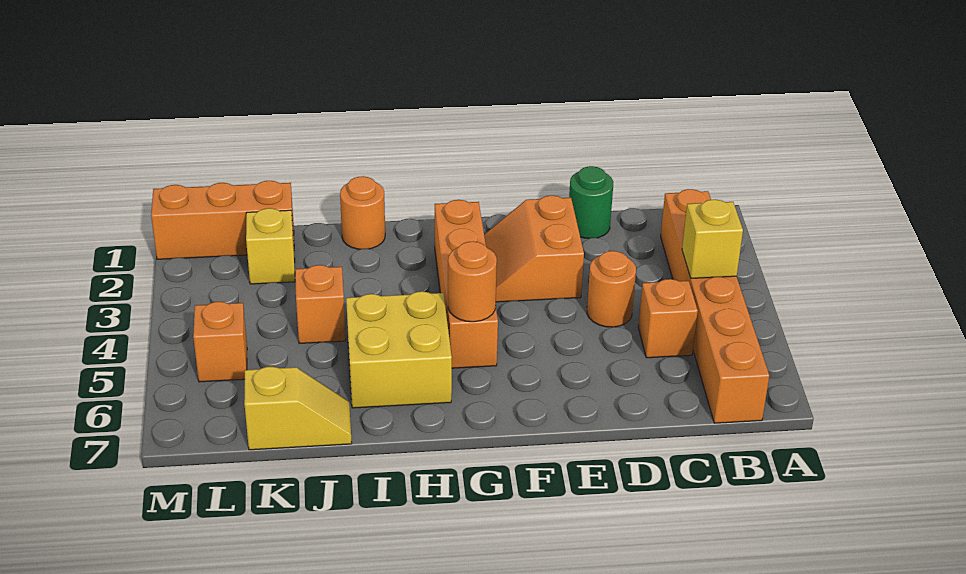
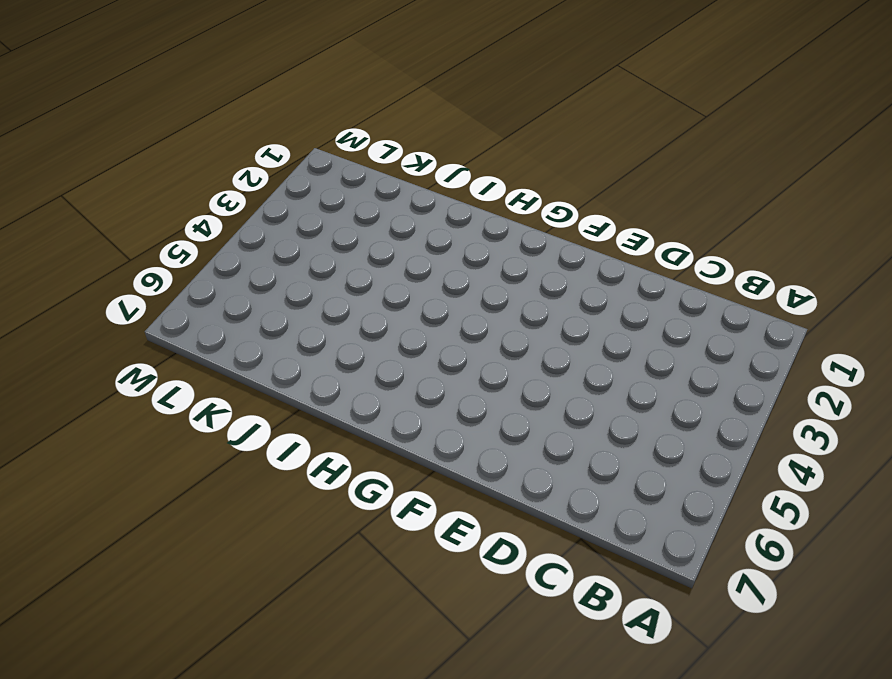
none -> orange 1x6 brick [661,189,769,423]
none -> orange 1x1 brick [638,279,698,358]
none -> green 1x1 round brick [569,166,613,239]

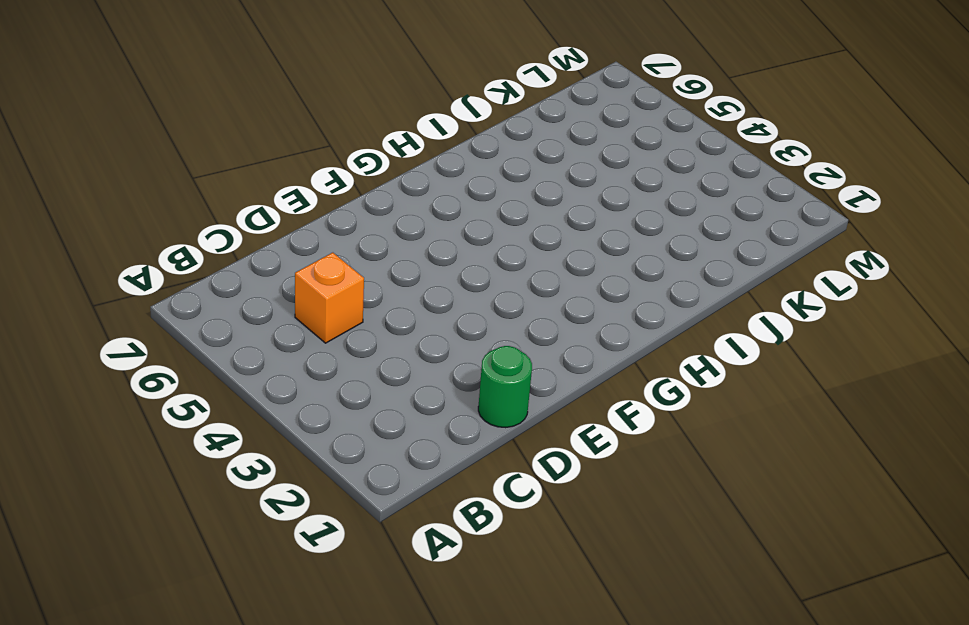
none -> orange 1x6 brick [661,189,769,423]
none -> orange 1x1 round brick [587,251,636,327]
none -> orange 2x2 slope [484,196,584,302]

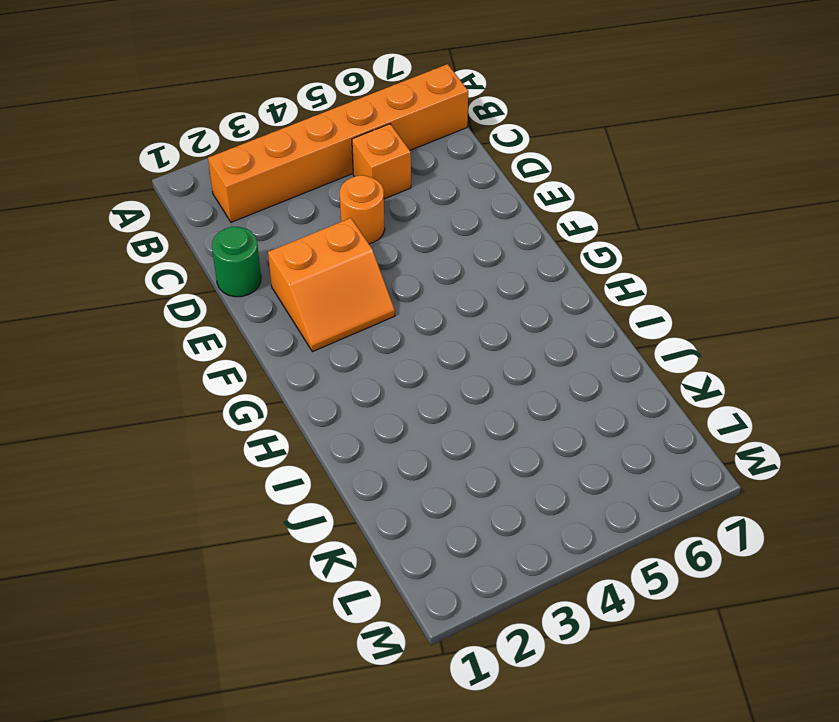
none -> orange 1x4 brick [435,200,498,368]
none -> yellow 2x2 brick [346,291,452,408]
none -> orange 1x1 round brick [340,176,385,249]

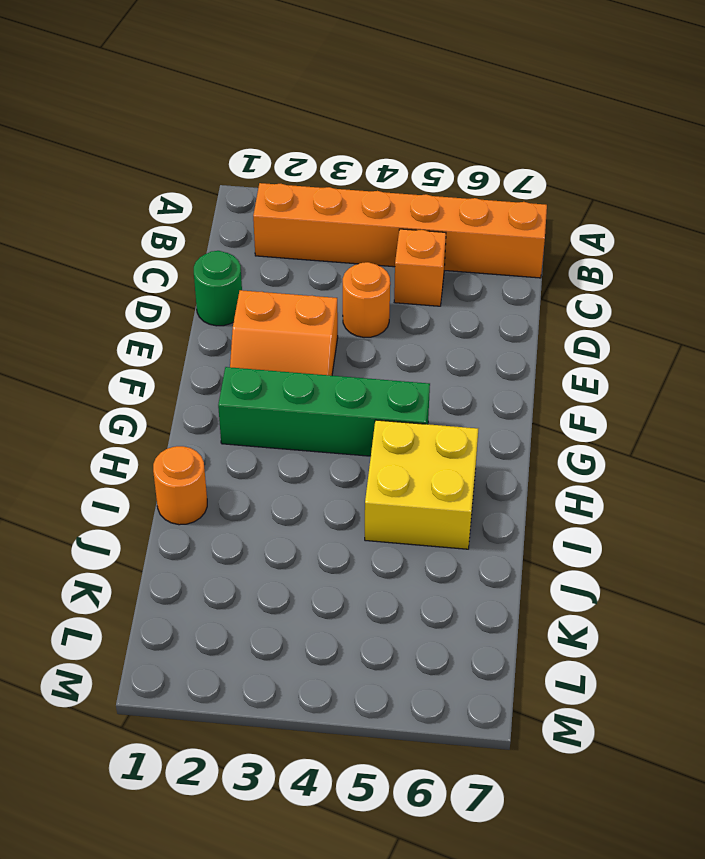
green 1x4 brick [218,367,430,456] -> orange 1x4 brick [435,200,498,368]
none -> orange 1x1 brick [295,265,346,343]
none -> yellow 1x2 slope [244,367,352,450]
none -> orange 1x3 brick [151,181,294,259]

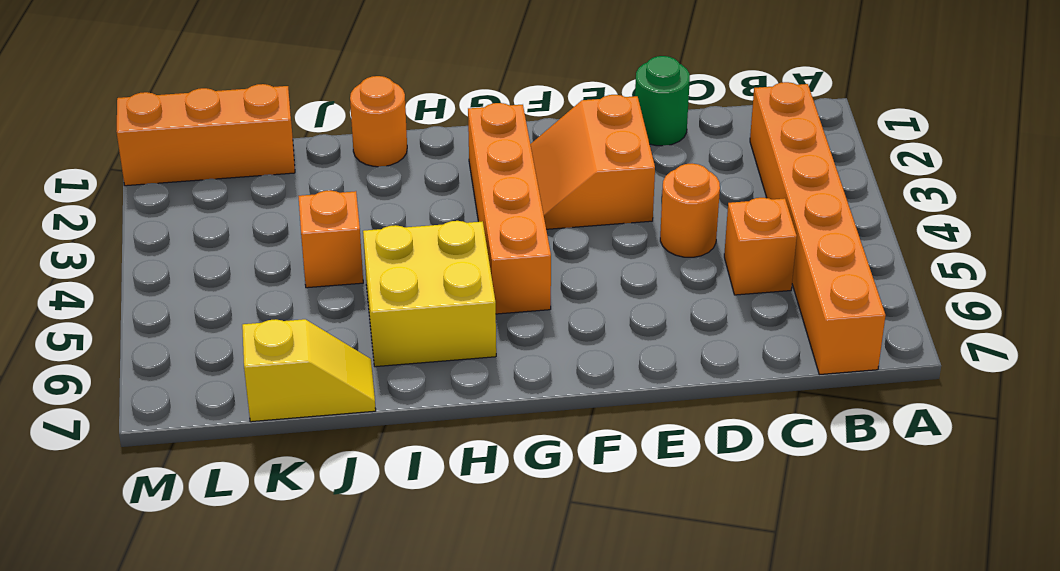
none -> yellow 1x1 brick [246,208,295,284]
none -> orange 1x1 brick [193,302,247,382]
none -> yellow 1x1 brick [682,199,743,278]

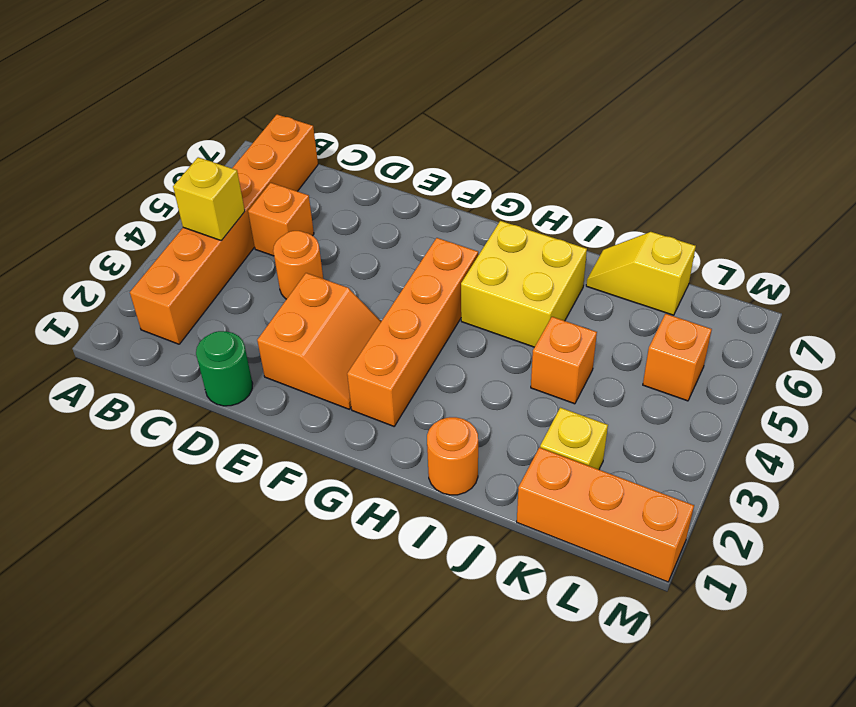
none -> orange 1x1 round brick [448,241,497,322]

